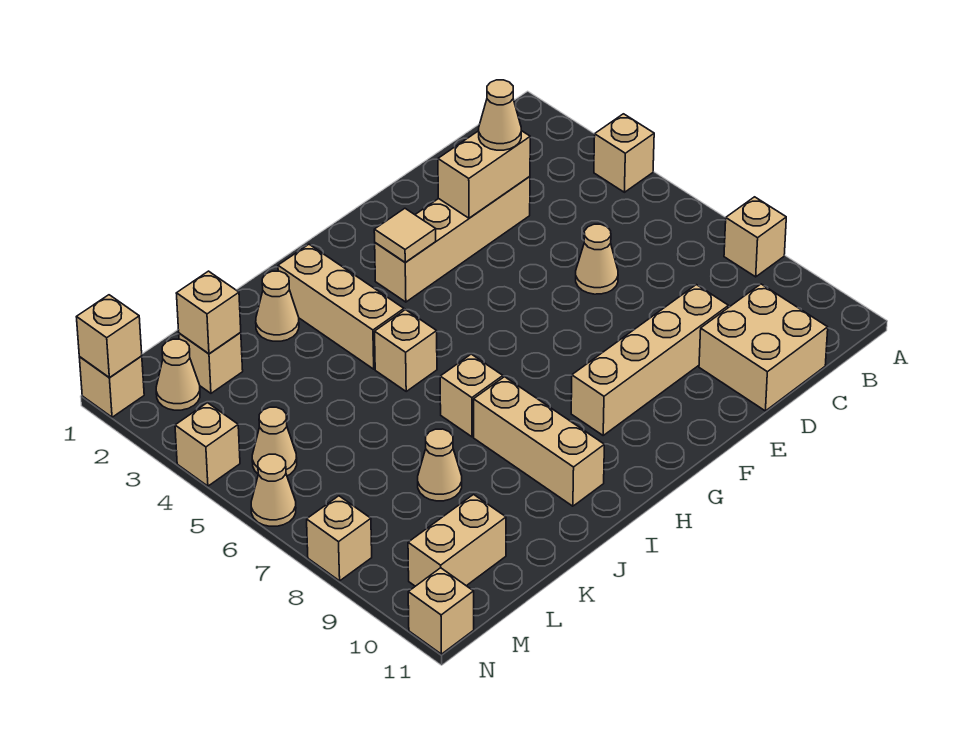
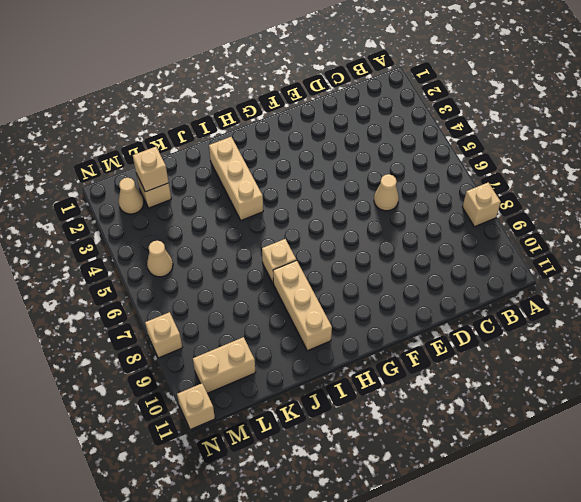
none -> tan 1x1 brick [594,114,654,192]
none -> tan 2x2 brick [699,284,828,411]
none -> tan 1x4 brick [375,177,530,302]

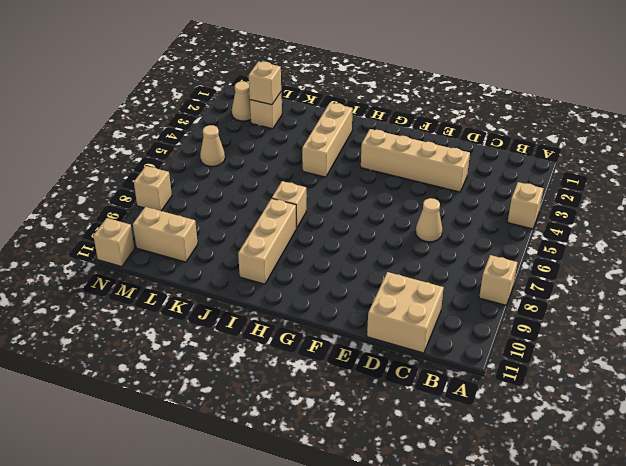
none -> tan 1x4 brick [571,285,729,435]
none -> tan 1x1 brick [375,310,437,391]
none -> tan 1x1 cone [256,271,299,341]

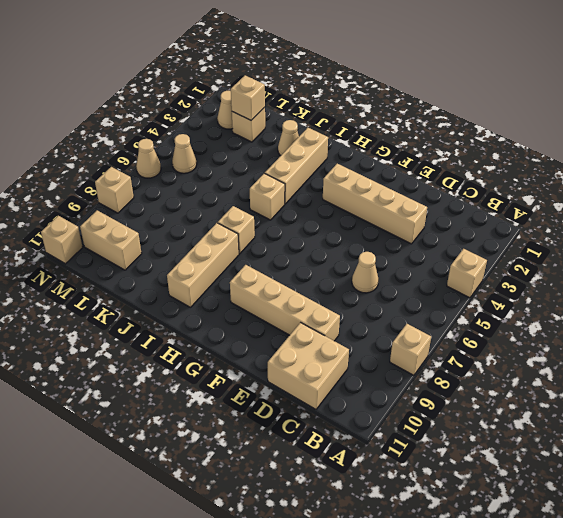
none -> tan 1x1 cone [418,429,462,501]
none -> tan 1x1 brick [79,356,144,417]
none -> tan 1x1 brick [175,403,240,486]

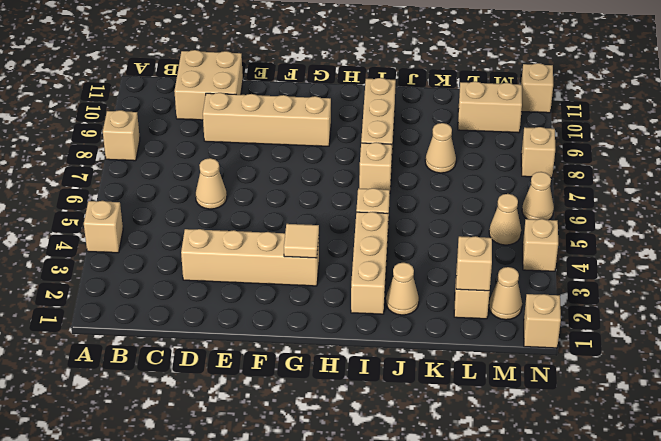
none -> tan 1x2 brick [438,131,530,218]
none -> tan 1x1 brick [77,295,142,378]
none -> tan 1x1 cone [479,80,521,150]

